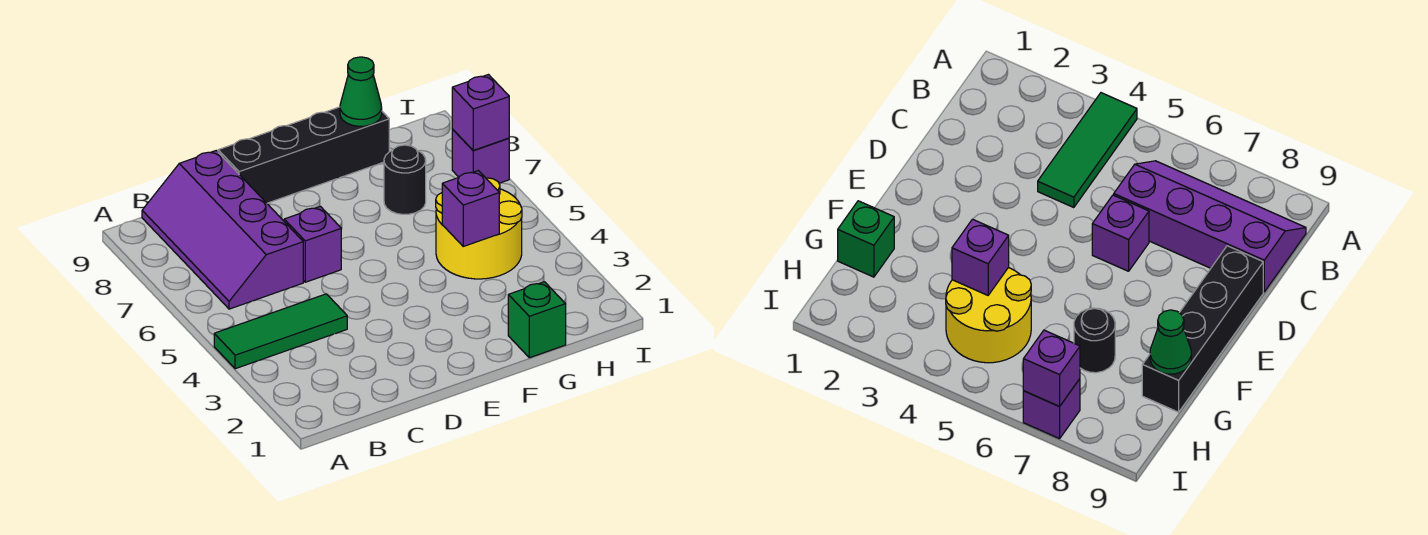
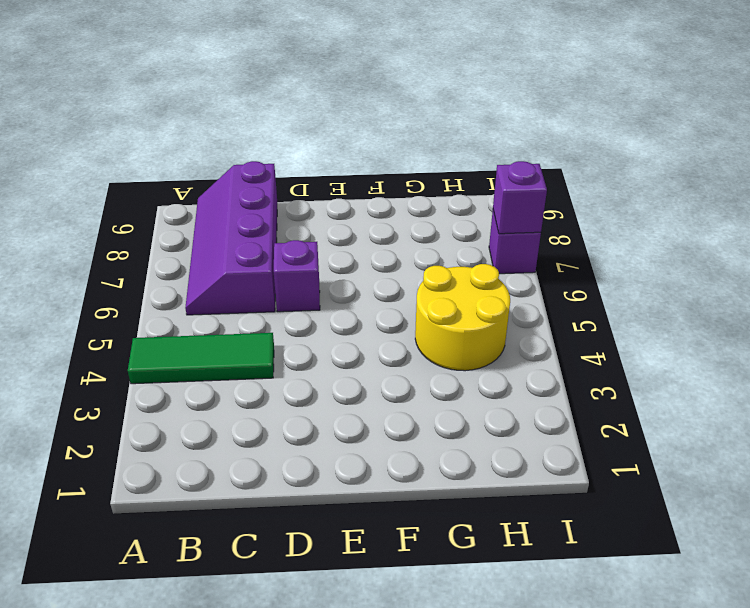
none -> black 1x4 brick [218,107,389,203]
none -> green 1x1 brick [508,282,566,358]

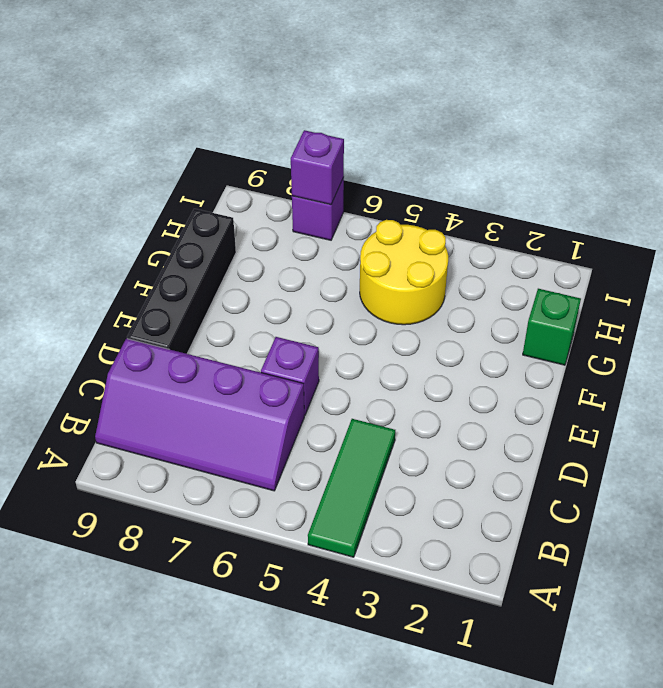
none -> black 1x1 round brick [384,145,426,214]
none -> purple 1x1 brick [442,171,499,246]

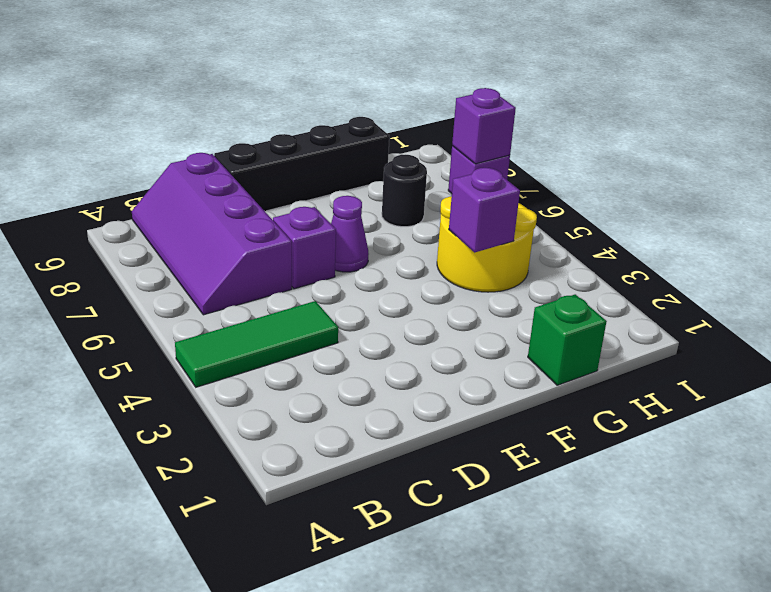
purple 1x1 cone [331,196,369,272] -> none
none -> green 1x1 cone [340,57,382,126]

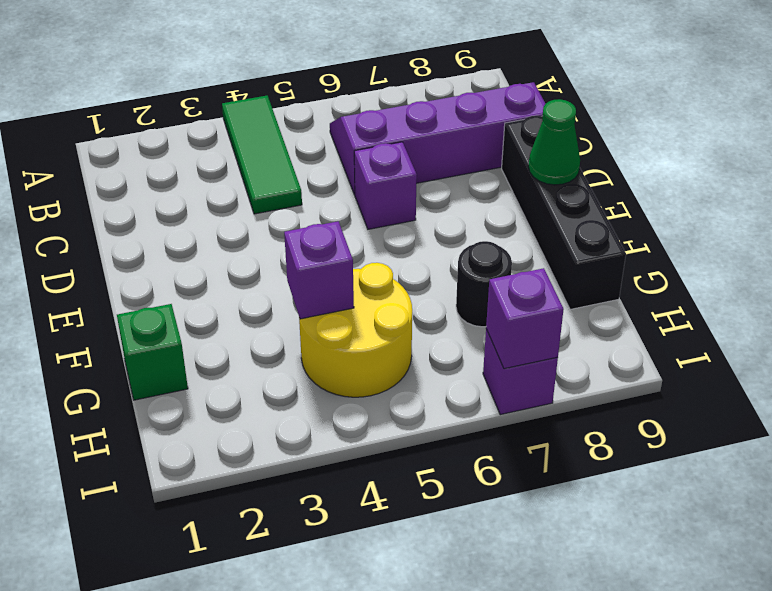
green 1x1 cone [528,99,580,185] -> green 1x1 cone moved to [340,57,382,126]

